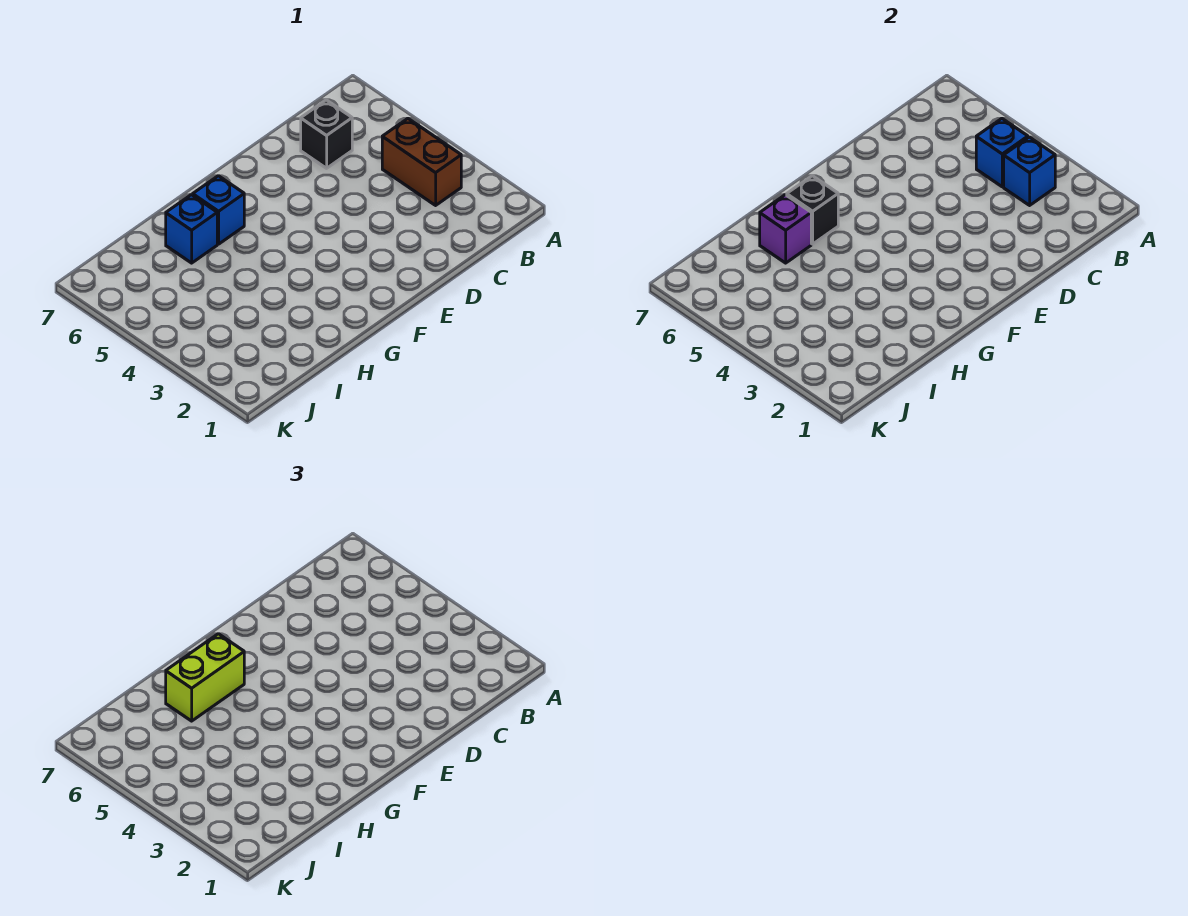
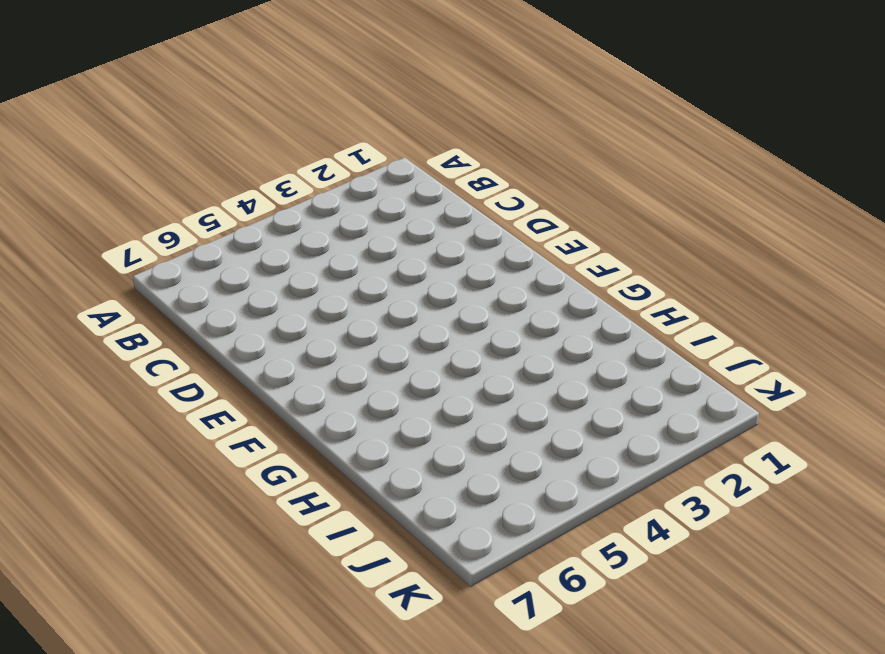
none -> brown 1x2 brick [382,118,461,205]
none -> black 1x1 brick [301,100,352,168]

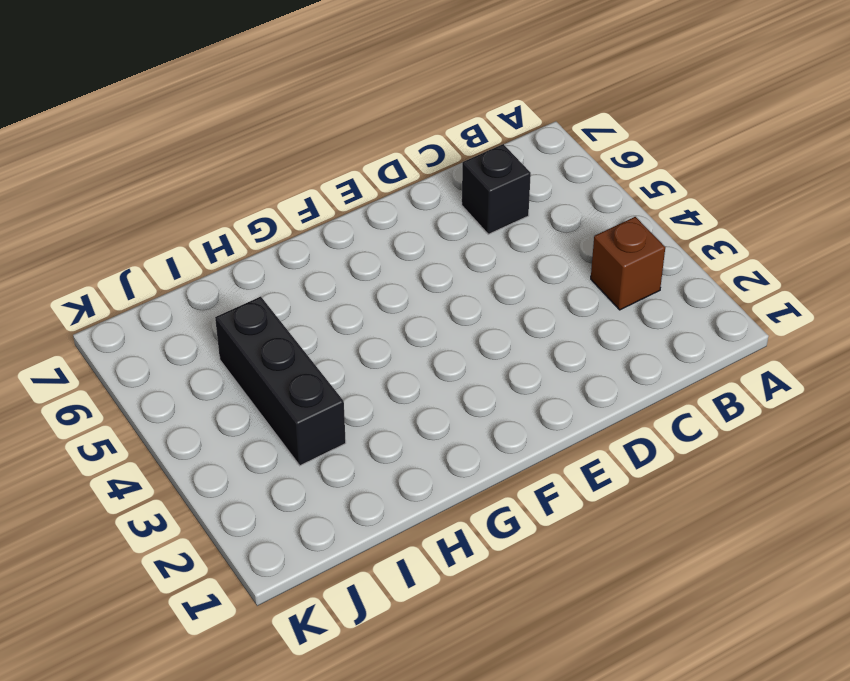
brown 1x1 brick [591,217,665,310] -> brown 1x2 brick [382,118,461,205]
black 1x3 brick [215,297,346,466] -> none
none -> blue 1x1 brick [193,176,244,244]
none -> blue 1x1 brick [166,195,217,263]

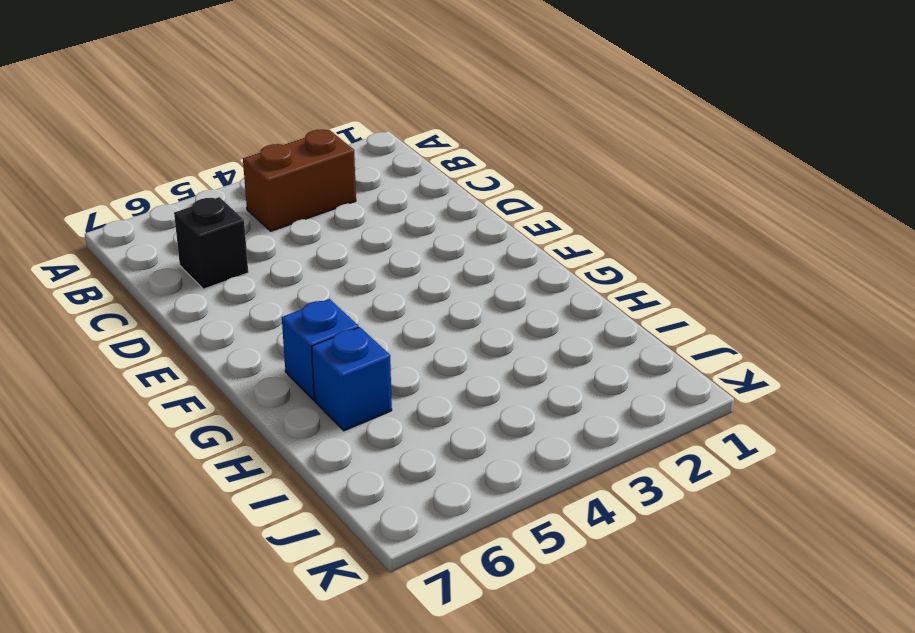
none -> blue 1x1 brick [1004,137,1055,205]
none -> blue 1x1 brick [976,118,1028,187]

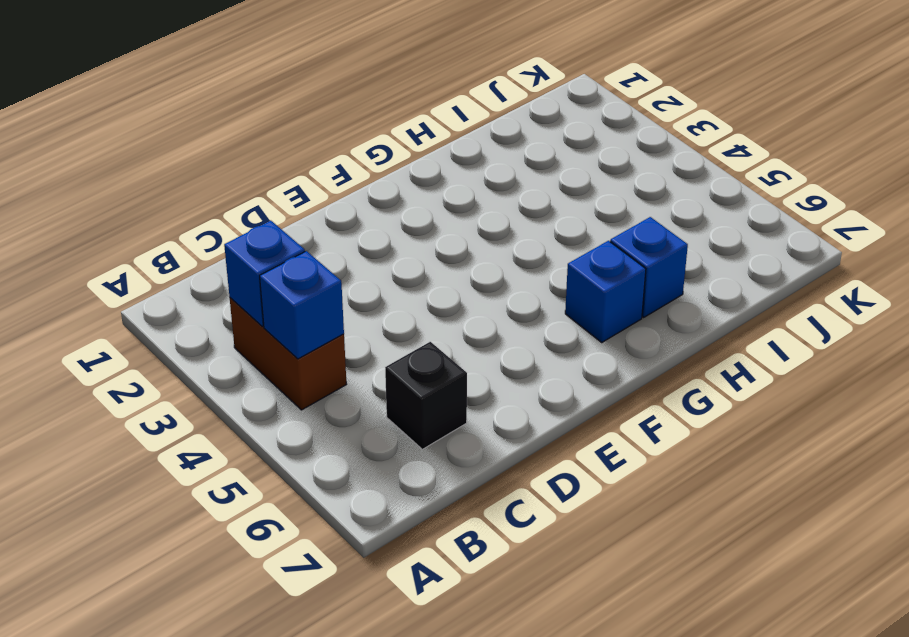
none -> black 1x1 brick [787,176,838,244]
none -> purple 1x1 brick [760,195,811,263]

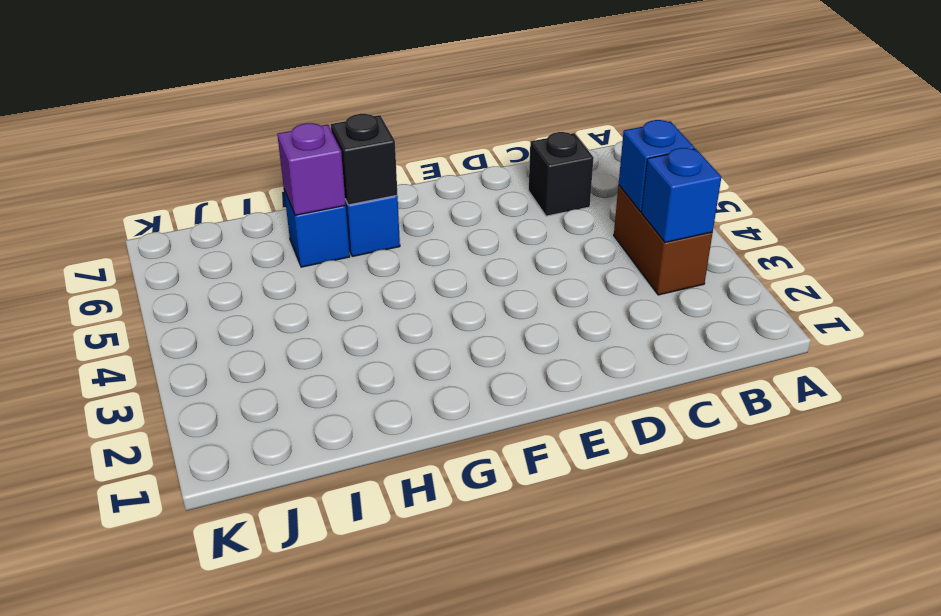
none -> lime 1x2 brick [166,634,244,721]

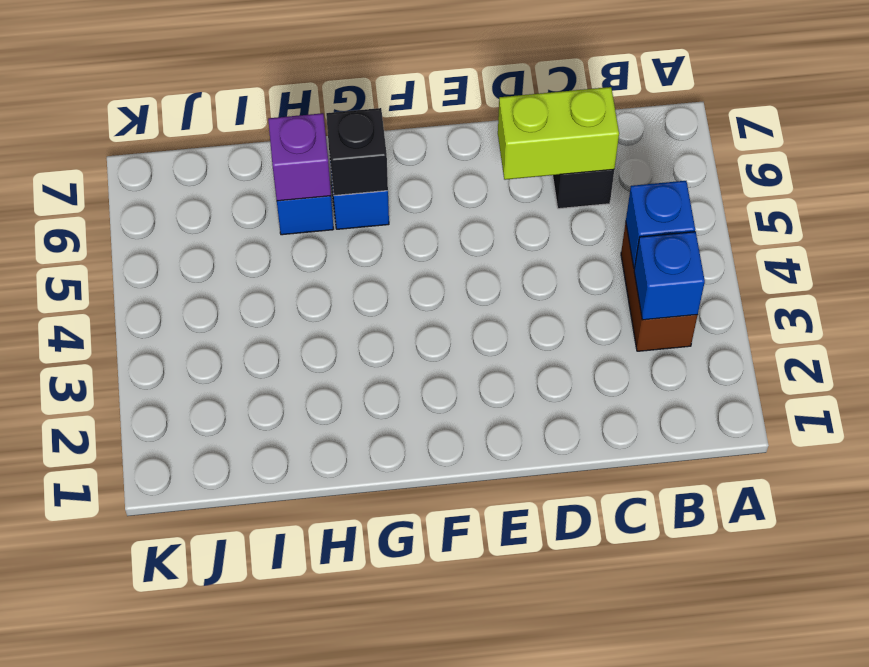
lime 1x2 brick [498,87,619,180] -> lime 1x2 brick moved to [166,634,244,721]

